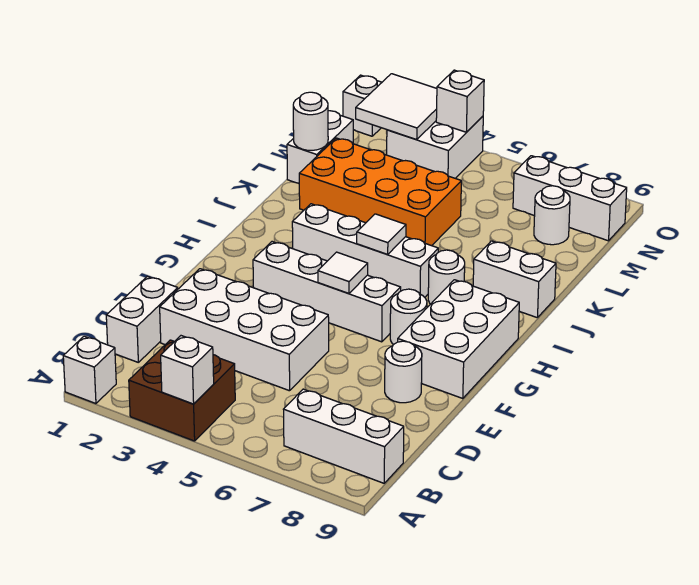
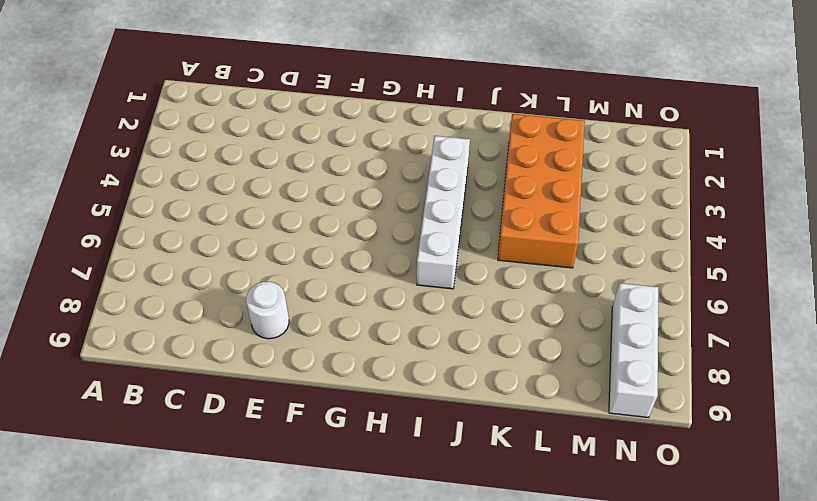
none -> white 1x1 brick [63,336,116,404]
none -> brown 2x2 brick [129,340,235,441]
none -> white 1x3 brick [283,389,404,483]

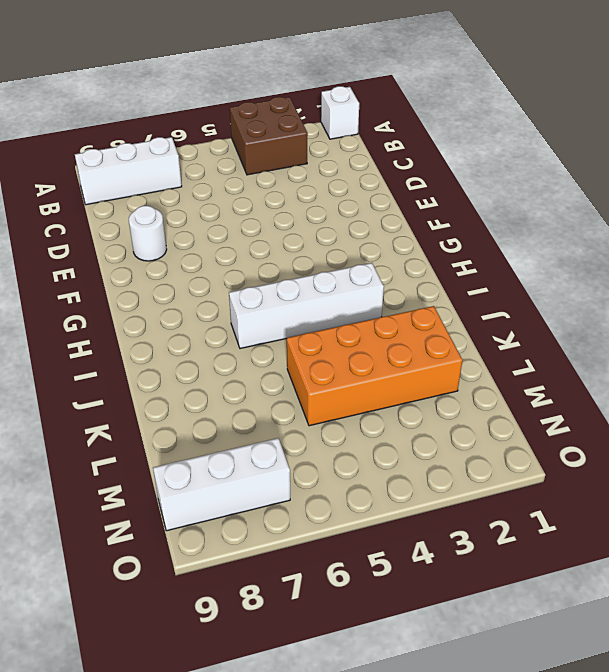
none -> white 1x2 brick [106,277,178,362]
none -> white 2x4 brick [160,269,329,391]
none -> white 2x3 brick [398,280,519,399]

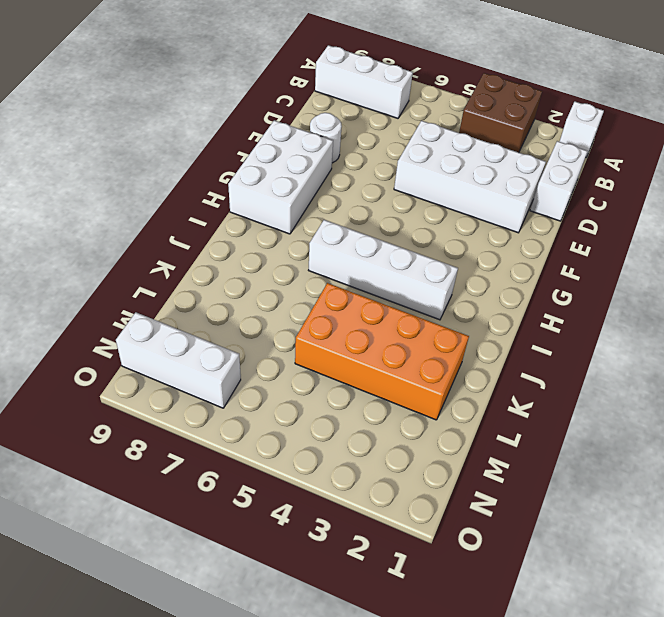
none -> white 1x4 brick [253,242,401,342]
none -> white 1x1 round brick [390,289,427,345]
none -> white 1x1 round brick [428,250,465,304]

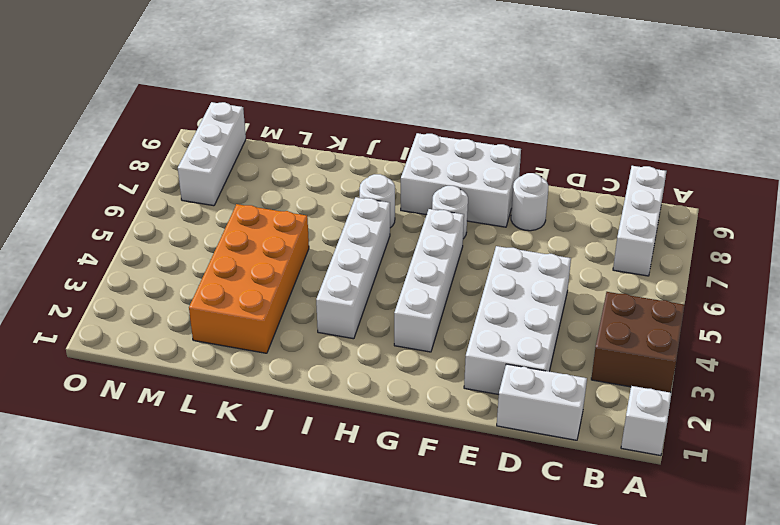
none -> white 1x2 brick [473,241,556,318]
none -> white 1x2 brick [287,111,353,183]
none -> white 1x1 round brick [534,186,570,245]

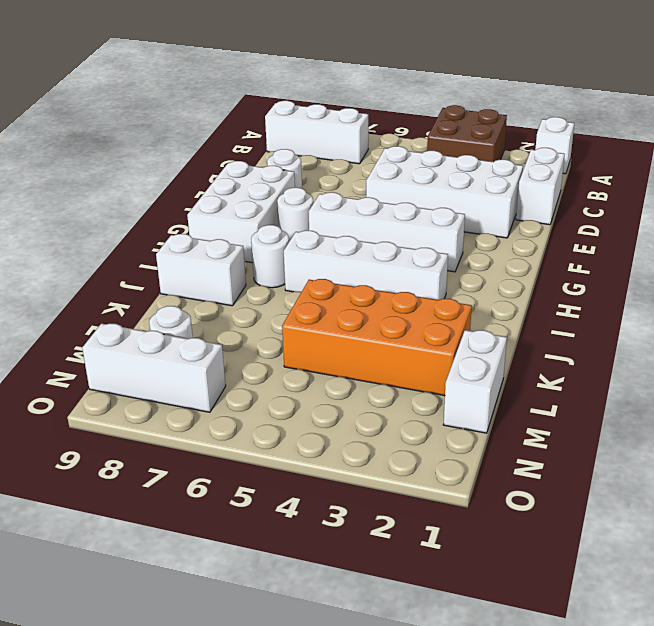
none -> white 2x2 brick [387,116,483,178]
none -> white 1x1 brick [343,75,382,136]
none -> white 1x1 brick [161,336,214,404]

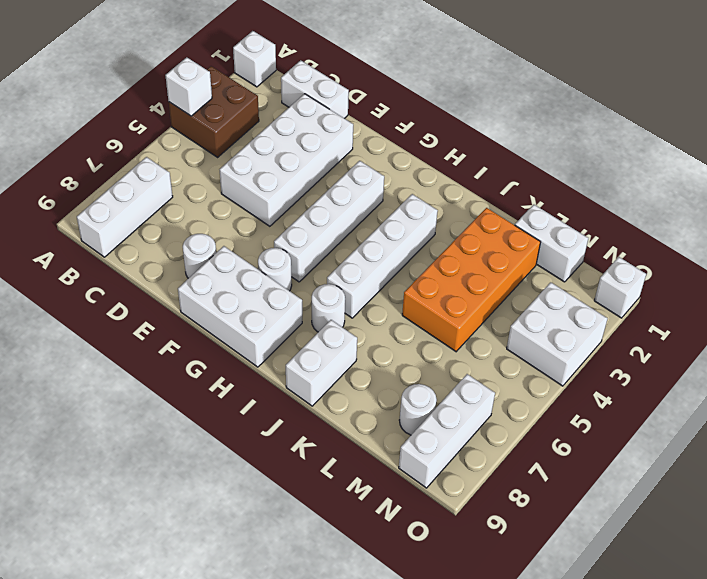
none -> white 1x1 tile [318,252,368,294]
none -> white 1x1 tile [357,214,406,254]
none -> white 1x1 round brick [293,92,328,150]

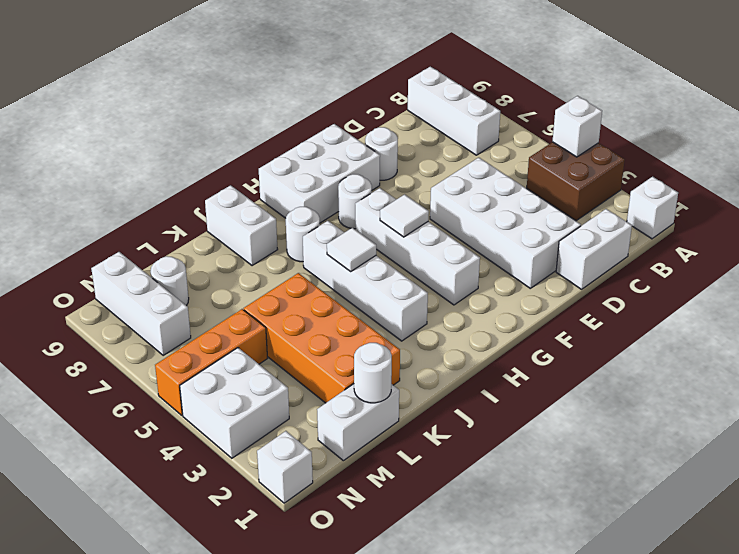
orange 1x3 brick [155,309,268,415] -> none
none -> white 2x2 tile [356,74,437,140]
none -> white 1x1 brick [436,70,484,132]

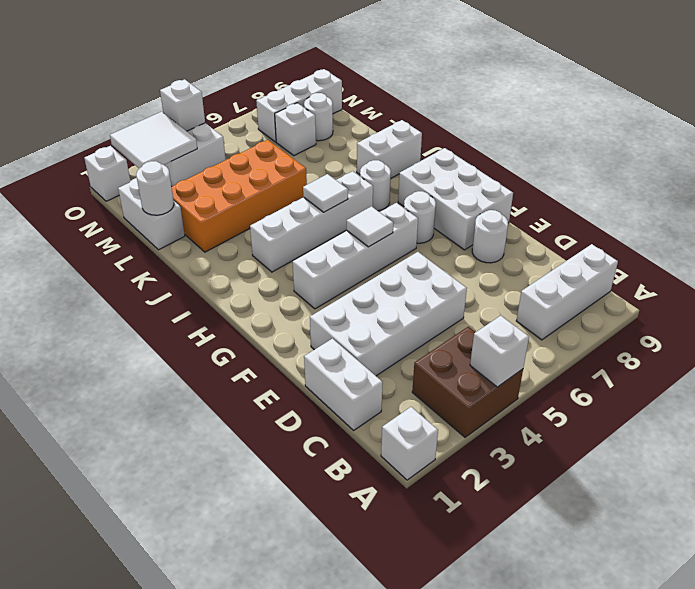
white 1x1 brick [275,103,316,156] -> none

